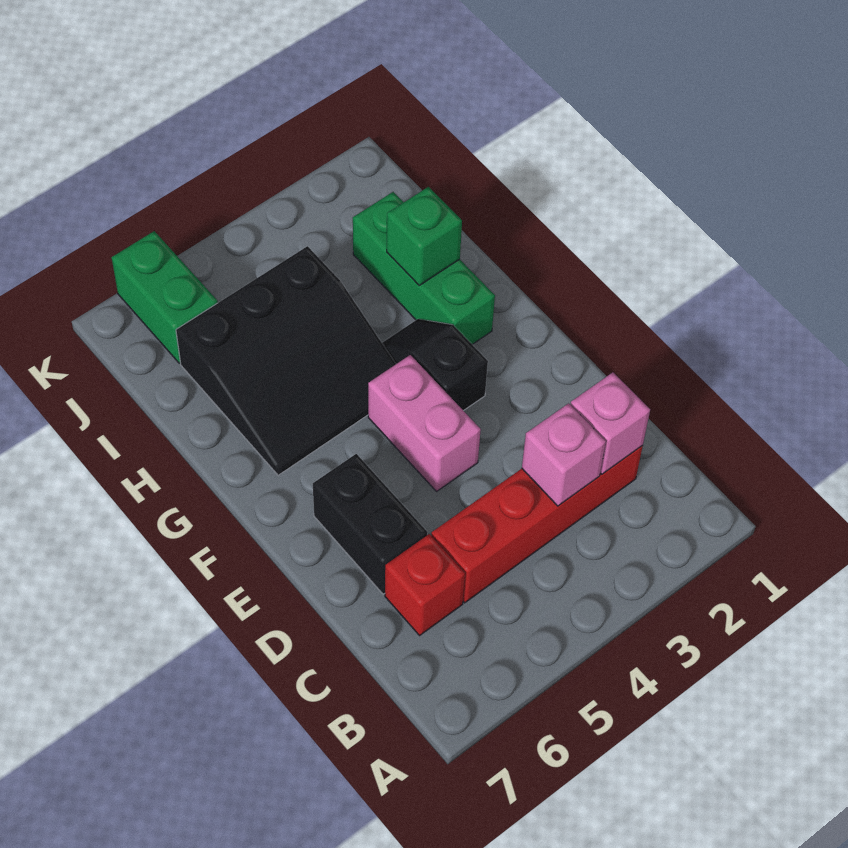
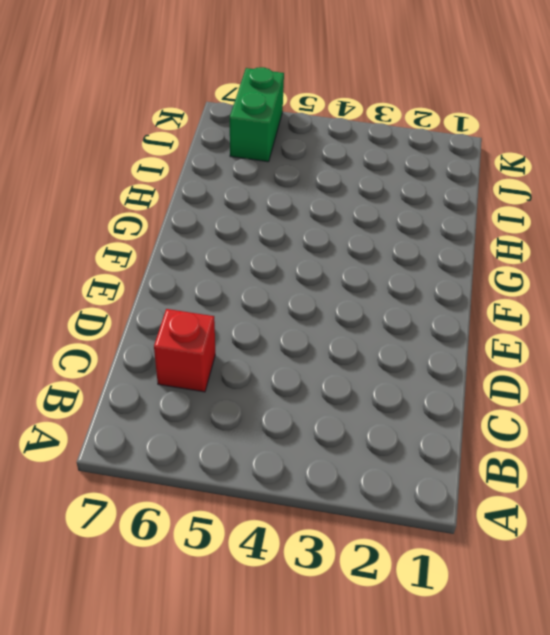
none -> red 1x4 brick [431,446,643,603]
none -> black 1x2 brick [313,454,427,594]

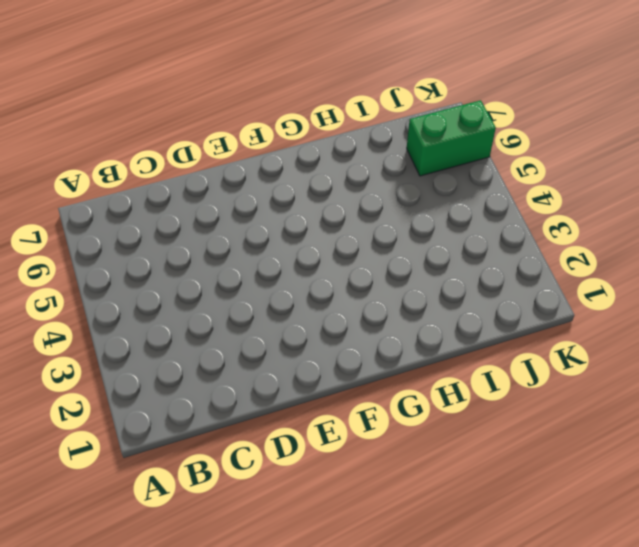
none -> red 1x4 brick [431,446,643,603]
none -> red 1x1 brick [385,534,465,635]

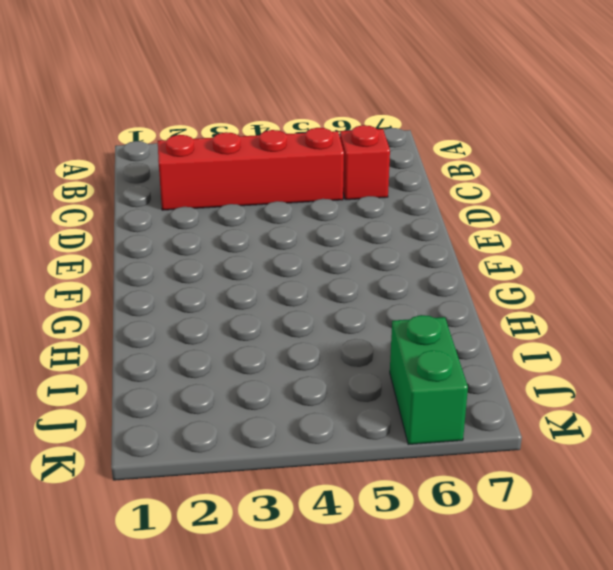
none -> black 1x2 brick [313,454,427,594]
none -> pink 1x2 brick [368,355,481,491]

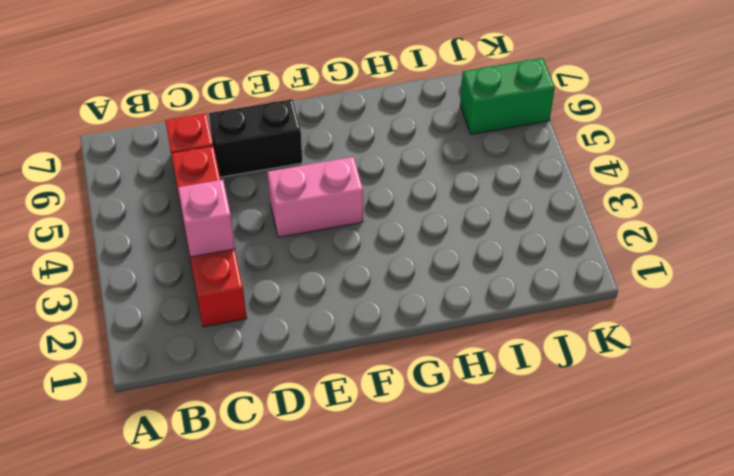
none -> black 1x2 slope [382,319,488,411]
none -> green 1x3 brick [353,192,495,344]

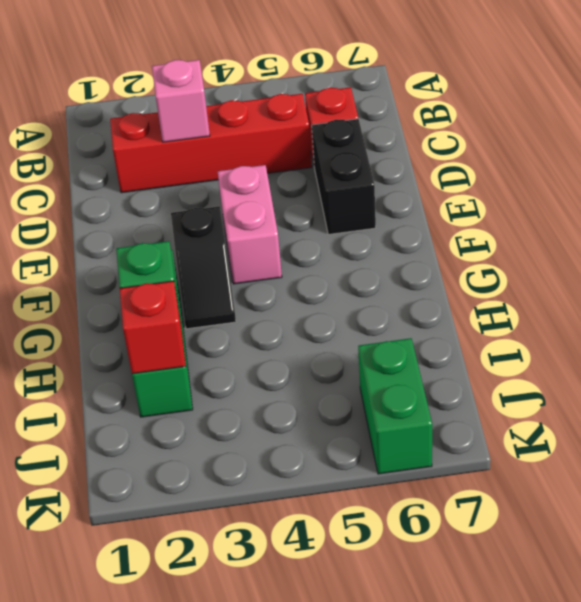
red 1x1 brick [120,281,186,374] -> none
none -> black 3x3 slope [176,246,396,475]
none -> pink 1x1 brick [570,372,650,474]

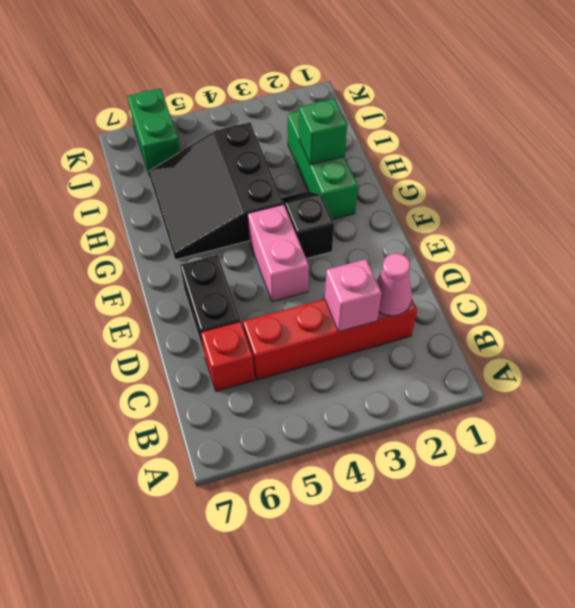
pink 1x1 cone [376,254,412,316] -> pink 1x1 brick [570,372,650,474]
black 3x3 slope [148,122,284,260] -> black 3x3 slope turned to [176,246,396,475]

